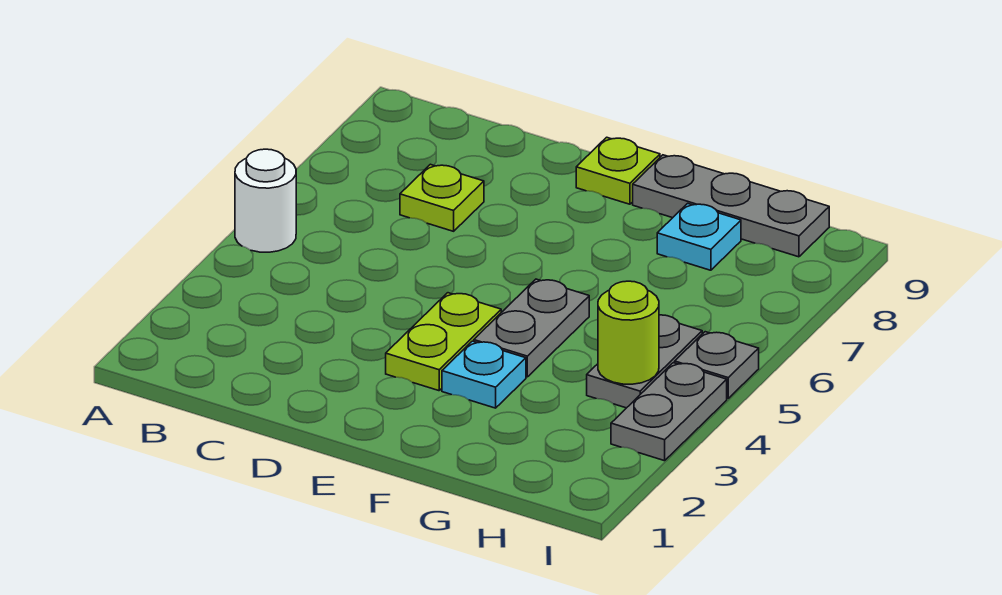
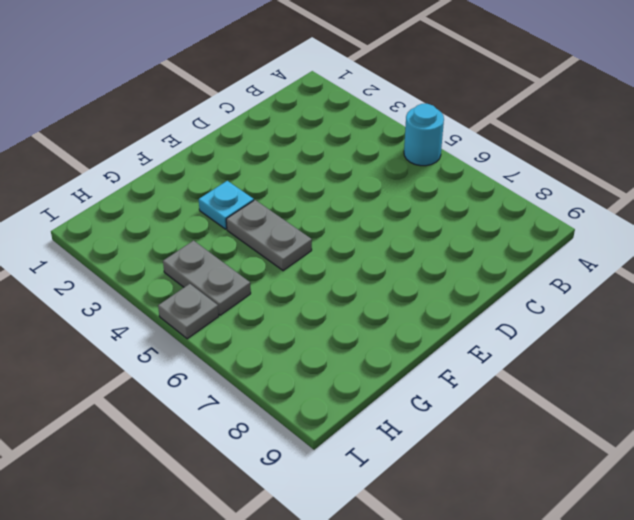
cyan 1x1 round brick [404,104,444,166] -> white 1x1 round brick [235,149,296,252]
none -> lime 1x1 plate [400,164,484,231]
none -> lime 1x2 plate [386,293,501,391]
none -> lime 1x1 plate [576,137,660,204]

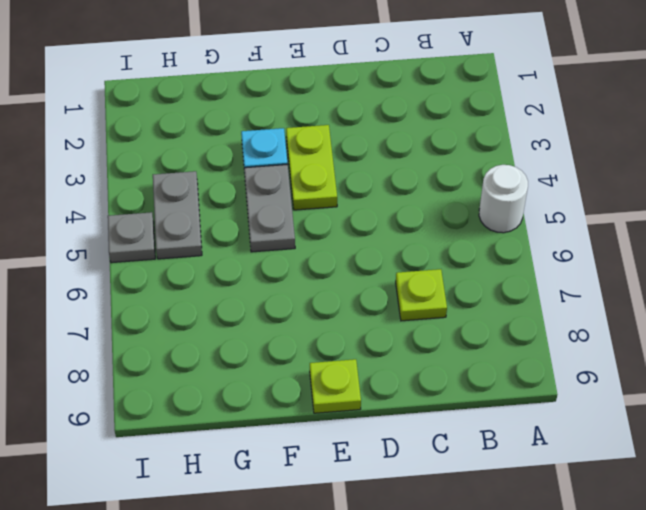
none -> grey 1x3 plate [633,155,829,257]
none -> cyan 1x1 plate [657,203,741,270]
none -> grey 1x2 plate [611,363,727,461]

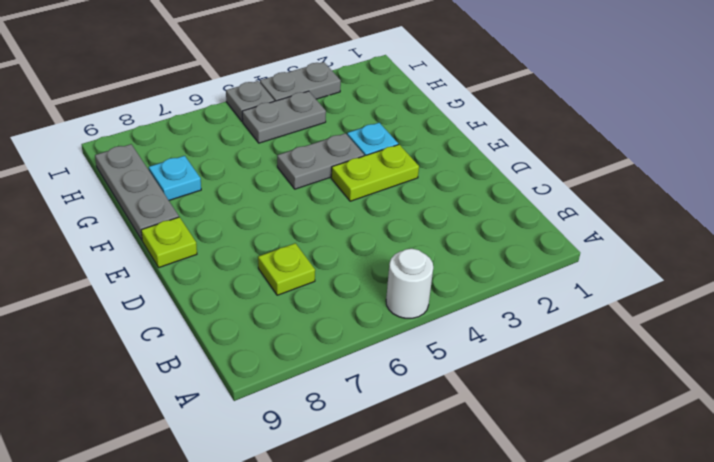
none -> lime 1x1 round brick [598,281,659,384]

